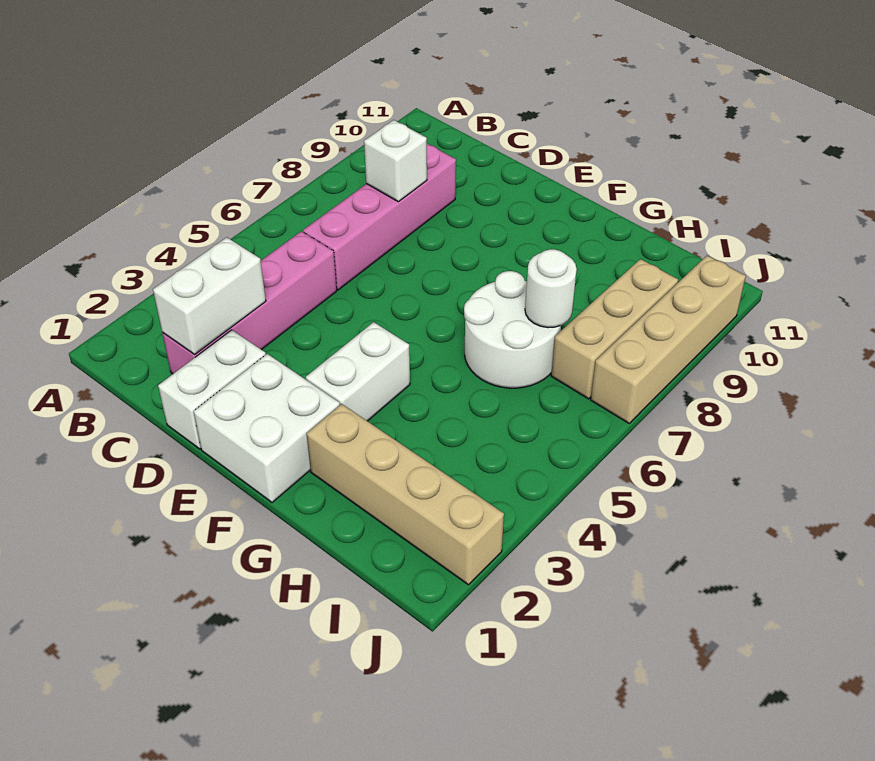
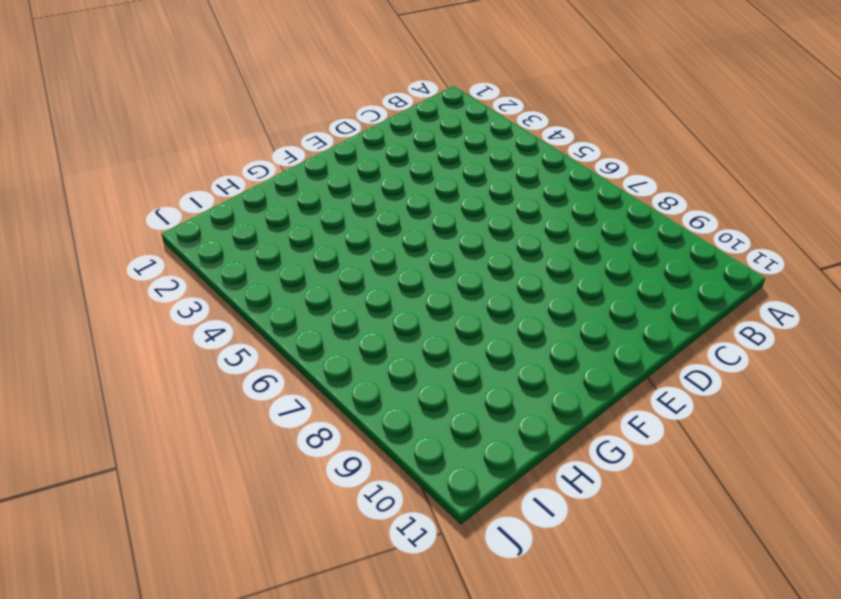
none -> pink 1x4 brick [162,231,337,374]
none -> pink 1x4 brick [303,144,456,290]
none -> white 1x2 brick [158,330,266,449]

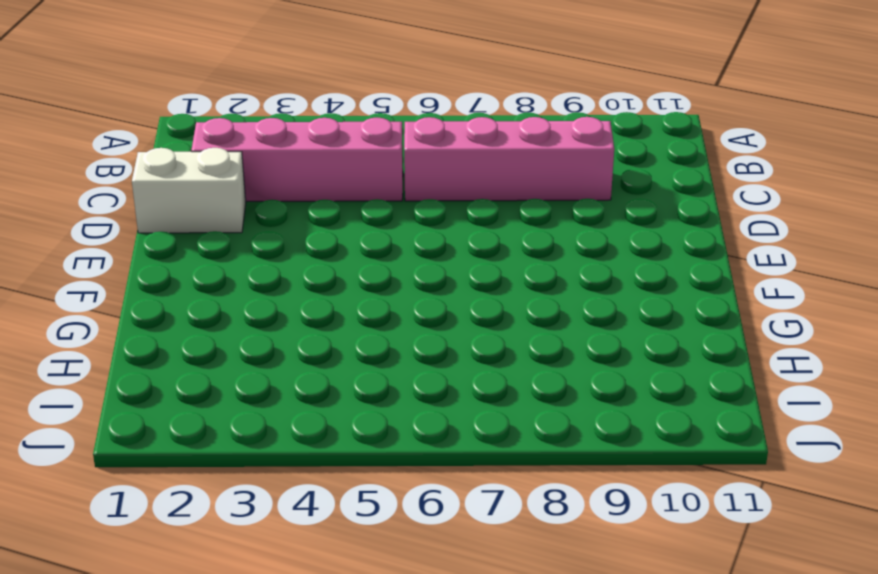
none -> white 2x2 brick [194,354,340,503]
none -> white 1x2 brick [306,322,410,421]
none -> tan 1x4 brick [306,404,504,585]

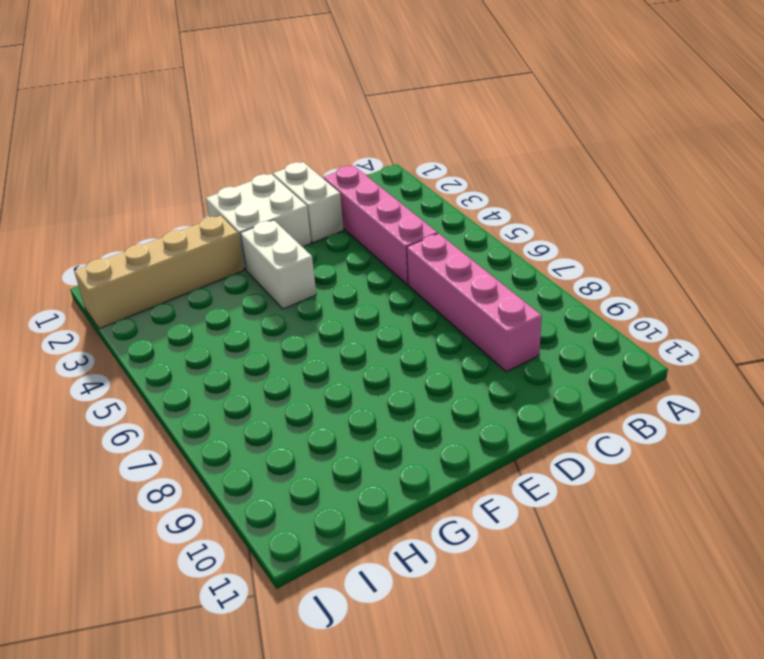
none -> white 2x2 round brick [464,271,561,388]
none -> tan 1x3 brick [551,259,678,399]
none -> tan 1x4 brick [591,255,746,423]

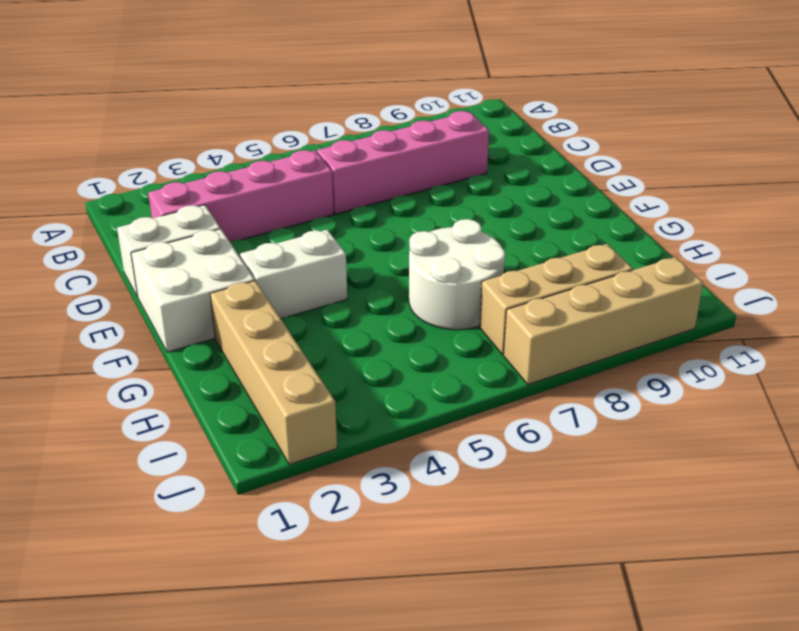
none -> white 1x2 brick [153,237,266,355]
none -> white 1x1 brick [364,120,427,202]
none -> white 1x1 round brick [525,249,577,328]

